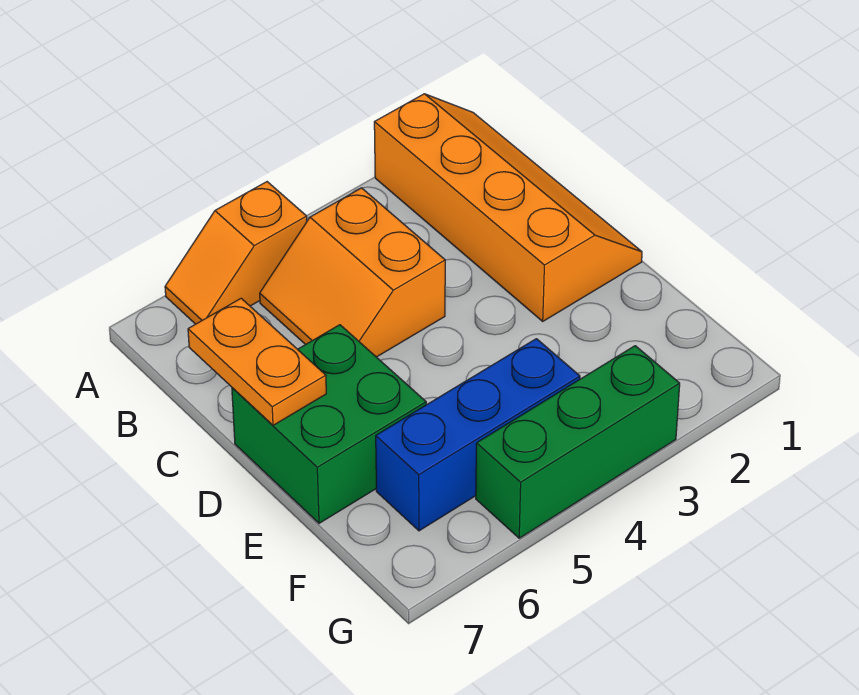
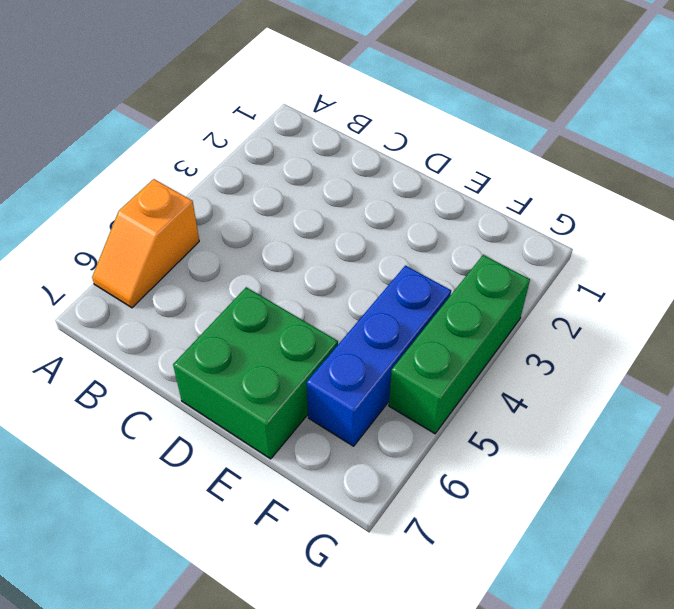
none -> orange 2x4 slope [374,94,642,321]
none -> orange 2x2 slope [260,188,445,357]

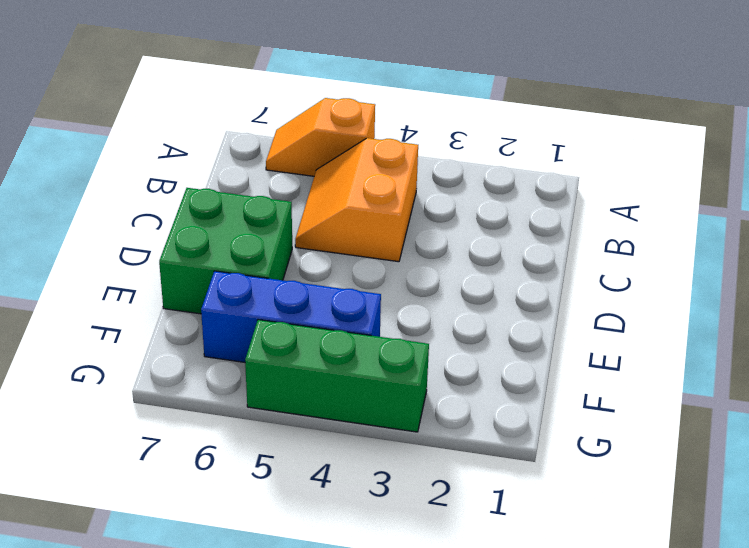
none -> orange 2x4 slope [374,94,642,321]
none -> orange 1x2 plate [188,298,326,425]

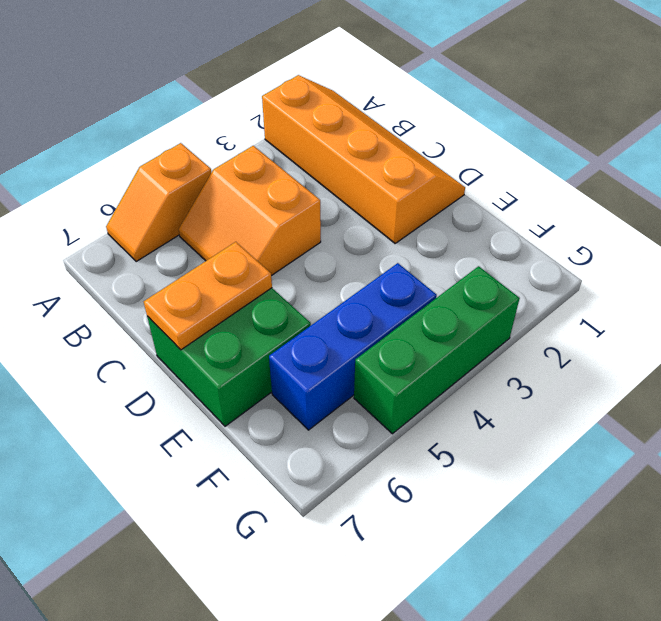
orange 1x2 plate [144,242,272,350] -> orange 1x2 plate turned to [188,298,326,425]

